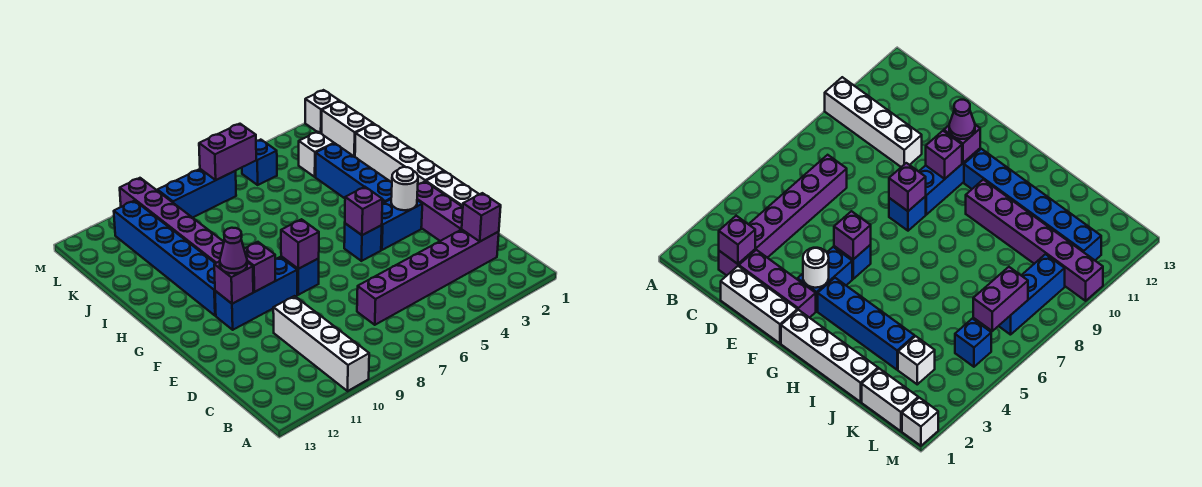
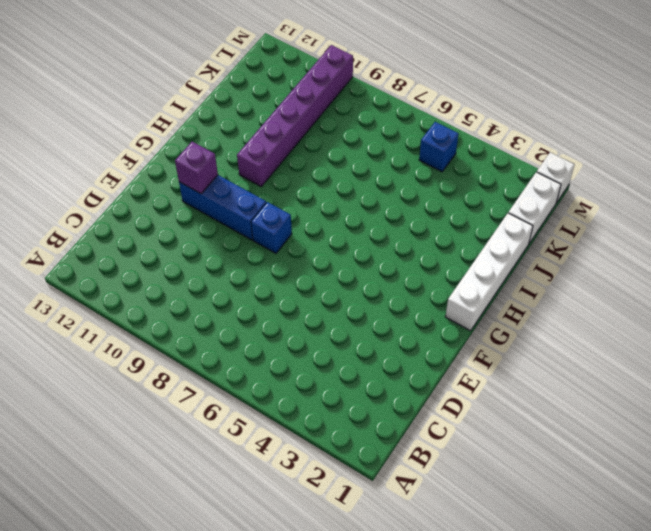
none -> white 1x4 brick [273,296,369,391]
none -> purple 1x6 brick [357,230,499,325]
none -> white 1x3 brick [426,171,479,207]

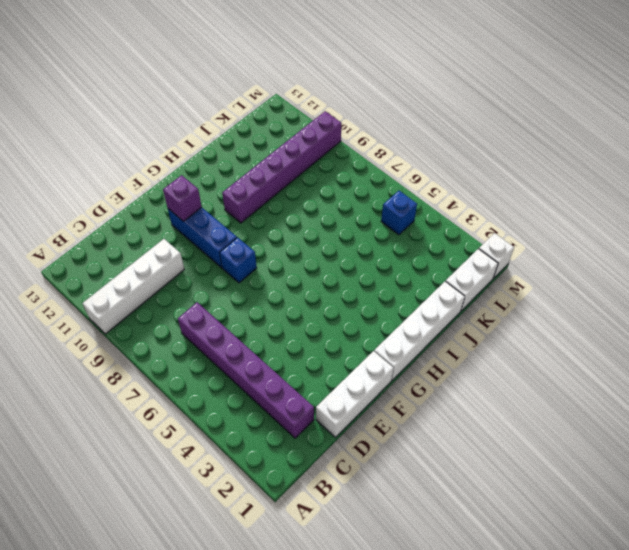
none -> purple 1x3 brick [417,182,463,241]
none -> blue 1x2 brick [381,199,422,250]
none -> blue 1x1 brick [344,223,382,261]

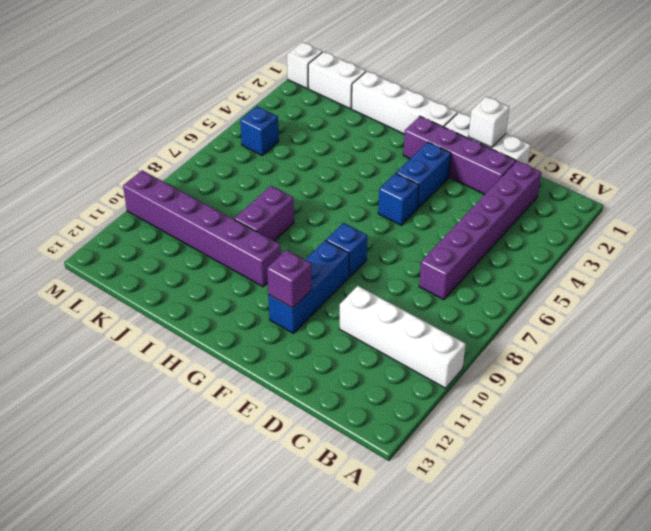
purple 1x4 brick [403,116,516,194] -> purple 1x3 brick [417,182,463,241]
white 1x1 brick [468,97,509,148] -> white 1x1 brick moved to [299,132,334,177]
purple 1x2 brick [234,186,294,241] -> purple 1x2 brick moved to [199,124,256,180]
none -> blue 1x4 brick [316,143,392,204]
none -> blue 1x6 brick [114,201,216,316]
none -> blue 1x3 brick [157,169,236,218]

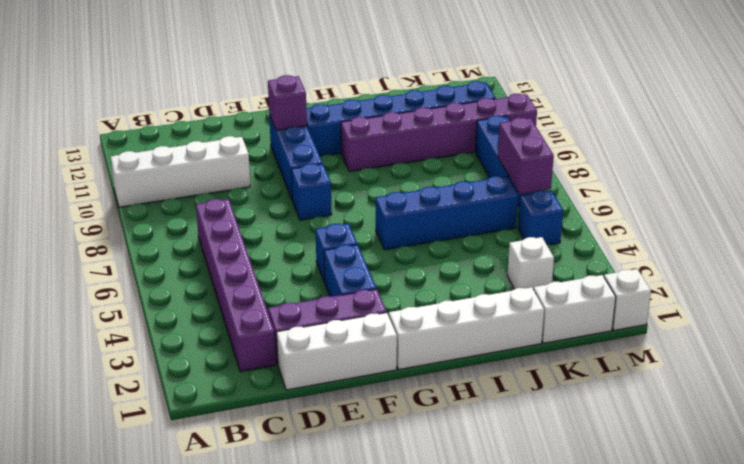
blue 1x4 brick [376,176,518,250] -> blue 1x4 brick moved to [316,143,392,204]
none -> purple 1x1 brick [462,193,501,241]
none -> white 1x1 round brick [391,167,418,210]
none -> purple 1x1 brick [345,187,383,235]

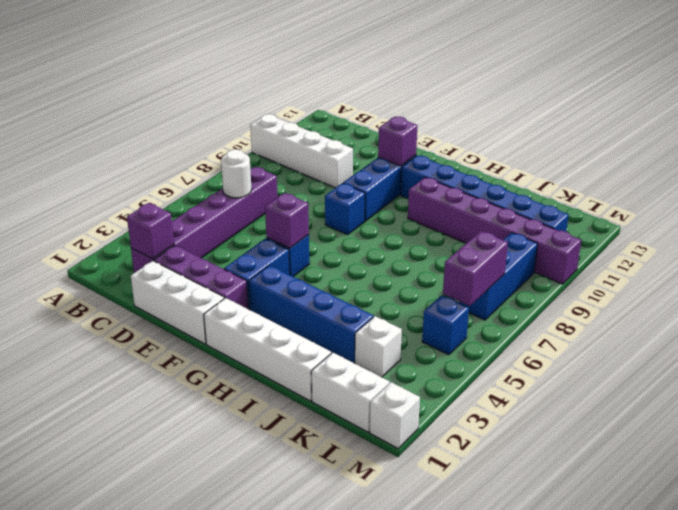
white 1x1 round brick [221,149,252,198] -> white 1x1 round brick moved to [391,167,418,210]
none -> purple 1x1 brick [281,219,319,269]
none -> purple 1x1 brick [244,242,275,292]
none -> purple 1x1 cone [220,228,247,273]

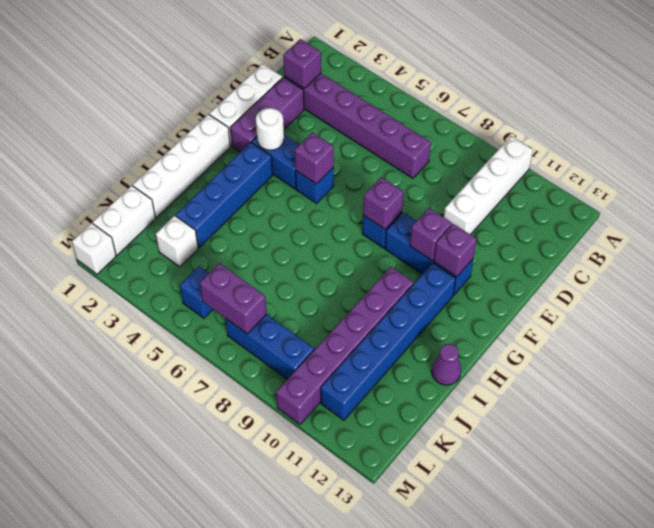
purple 1x1 cone [432,344,461,385] -> purple 1x1 cone moved to [220,228,247,273]

